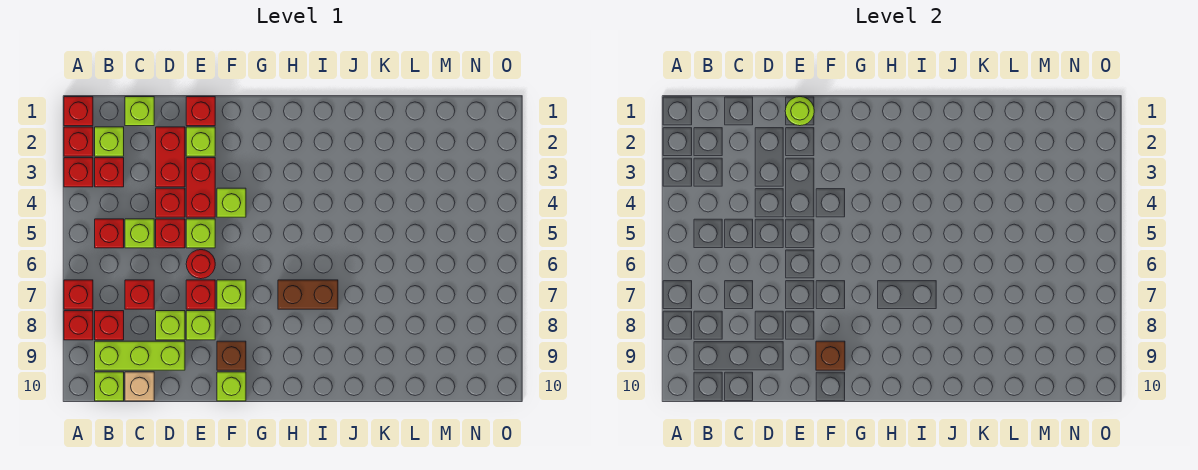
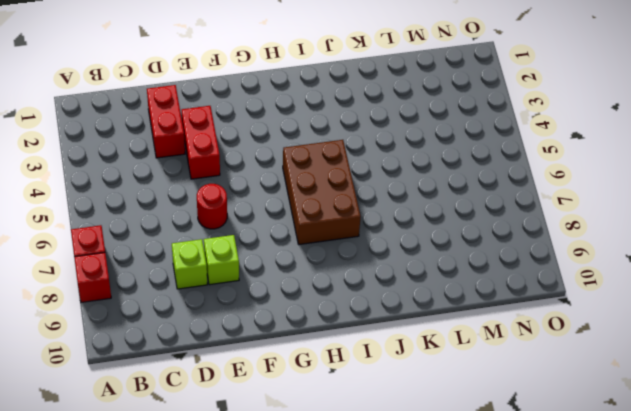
brown 2x3 brick [283,140,361,245] -> brown 1x2 brick [278,280,338,309]
none -> red 1x1 brick [64,97,93,126]
none -> red 1x1 brick [64,127,93,156]
none -> red 1x1 brick [64,158,93,187]
none -> lime 1x1 brick [95,127,124,156]

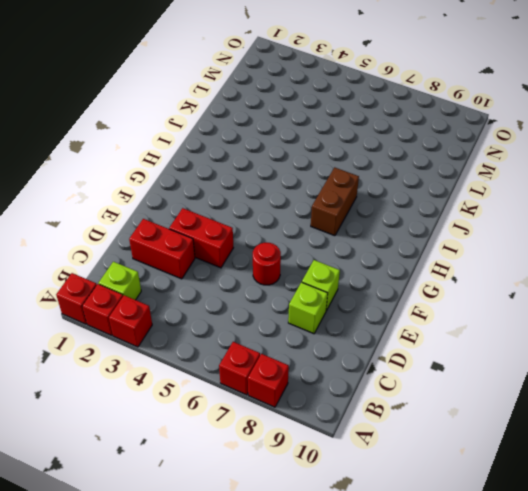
none -> red 1x1 brick [95,158,124,187]
none -> red 1x1 brick [95,219,124,248]
none -> red 1x1 brick [95,311,124,340]
none -> lime 1x3 brick [95,341,185,370]

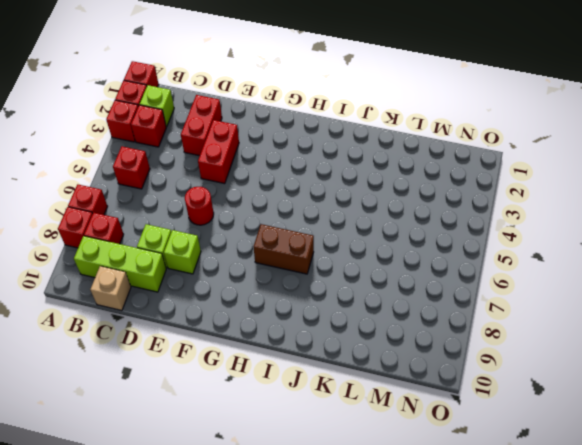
none -> lime 1x1 brick [95,372,124,401]
none -> lime 1x1 brick [125,97,154,126]
none -> lime 1x1 brick [125,219,154,248]
none -> red 1x1 brick [125,280,154,309]

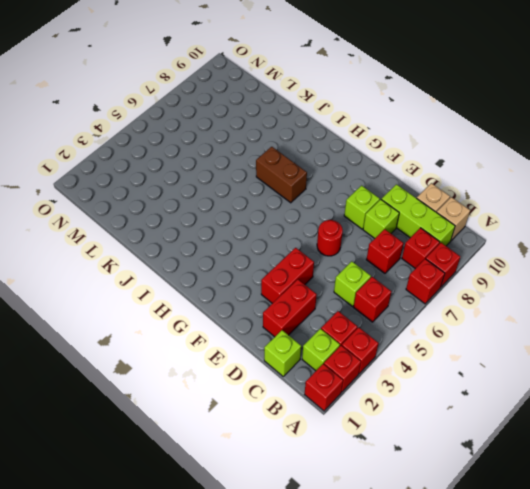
tan 1x1 brick [437,197,470,241] -> lime 1x1 brick [95,372,124,401]
none -> red 1x1 brick [156,188,185,217]
none -> red 1x1 brick [156,219,185,248]
none -> red 1x1 brick [186,97,215,126]
none -> lime 1x1 brick [186,127,215,156]

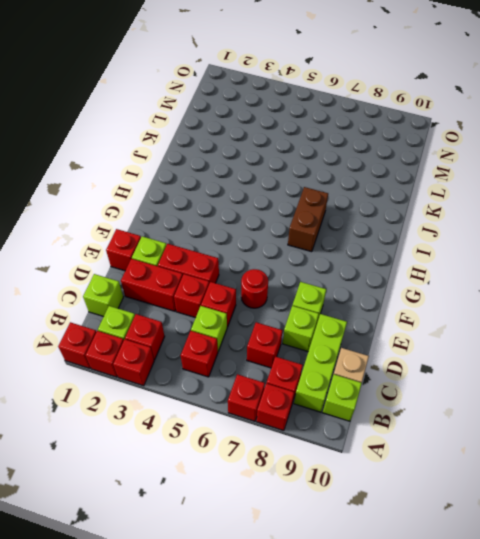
none -> lime 1x1 brick [186,219,215,248]
none -> red 1x1 brick [186,280,215,309]
none -> lime 1x1 brick [217,188,246,217]
none -> lime 1x1 brick [217,280,246,309]

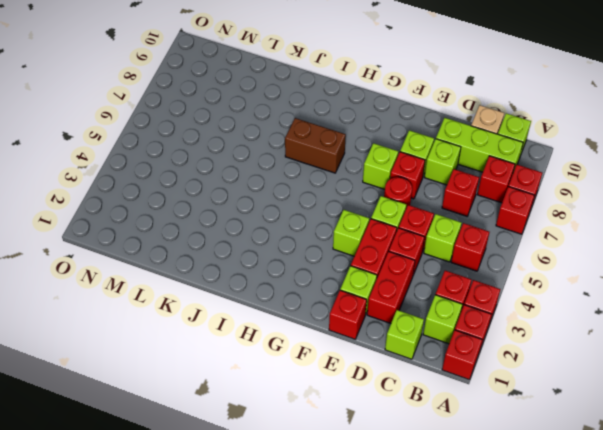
none -> brown 1x1 brick [217,341,246,370]
none -> lime 1x1 brick [217,372,246,401]
none -> lime 1x1 round brick [785,97,814,126]
none -> brown 1x1 brick [816,341,845,370]

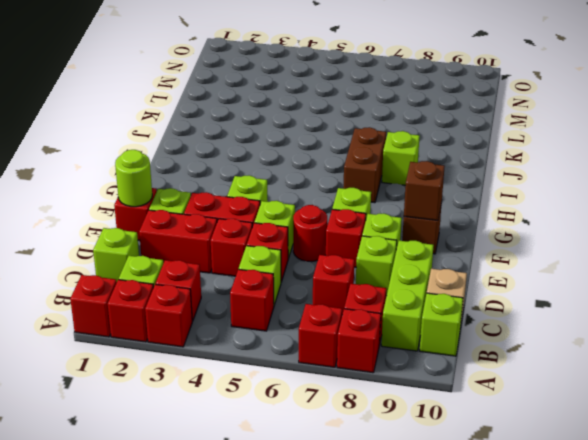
lime 1x1 brick [382,131,420,185] -> lime 1x1 brick moved to [217,372,246,401]

